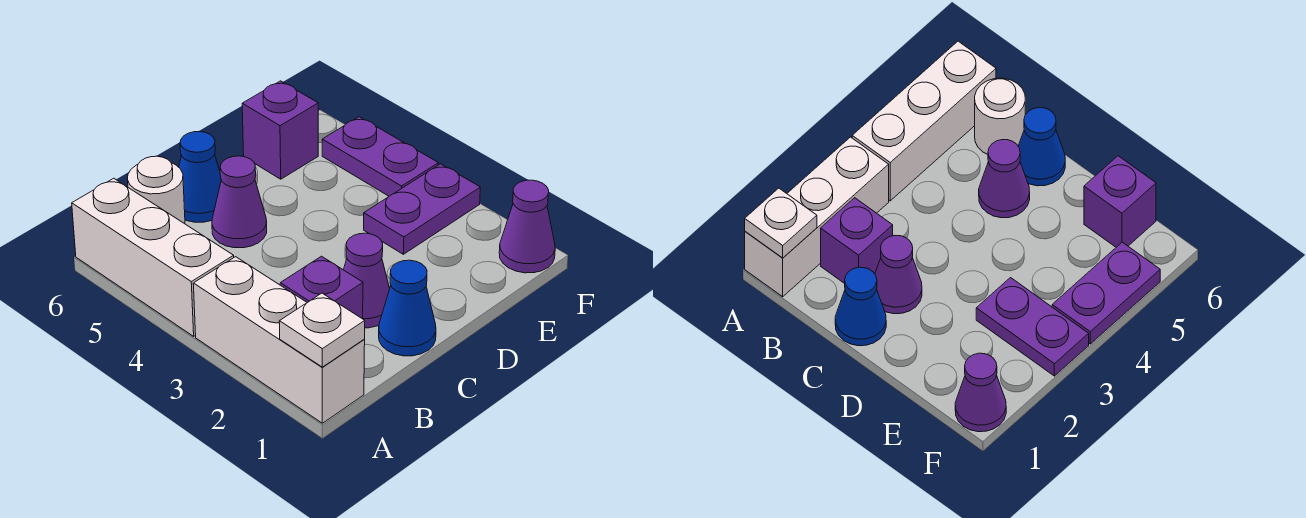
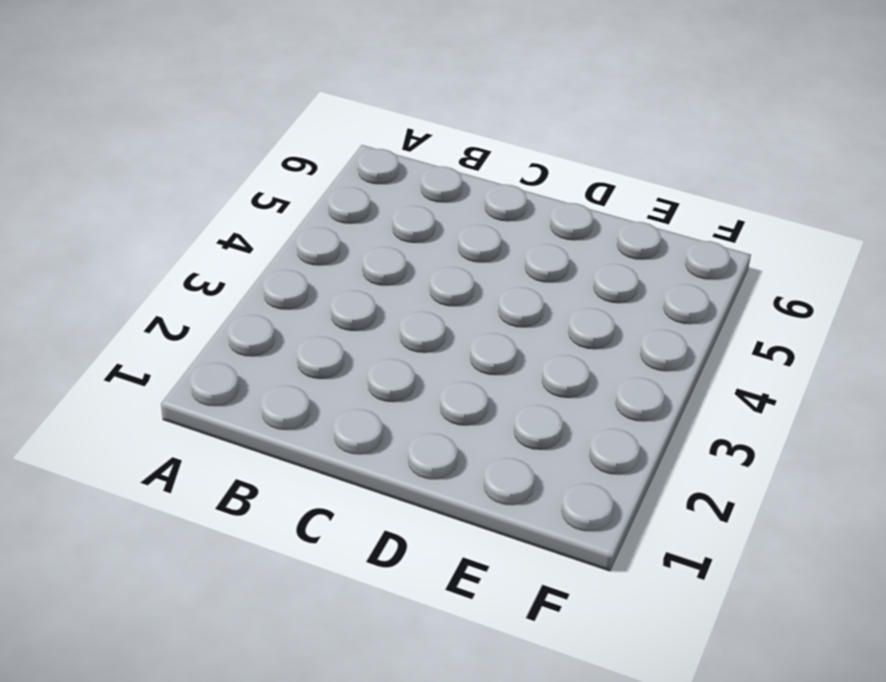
none -> white 1x3 brick [193,257,365,423]
none -> white 1x3 brick [72,178,234,336]
none -> purple 1x1 brick [280,256,363,319]

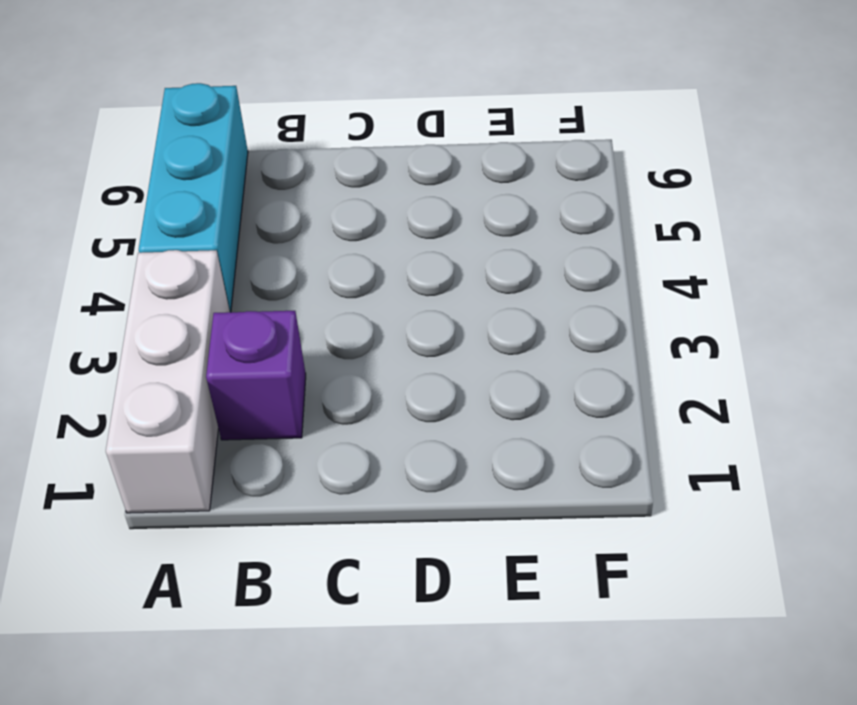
cyan 1x3 brick [139,83,248,312] -> white 1x3 brick [72,178,234,336]
none -> white 1x1 round brick [128,156,185,224]
none -> blue 1x1 cone [379,260,436,356]
none -> purple 1x1 cone [344,233,390,328]

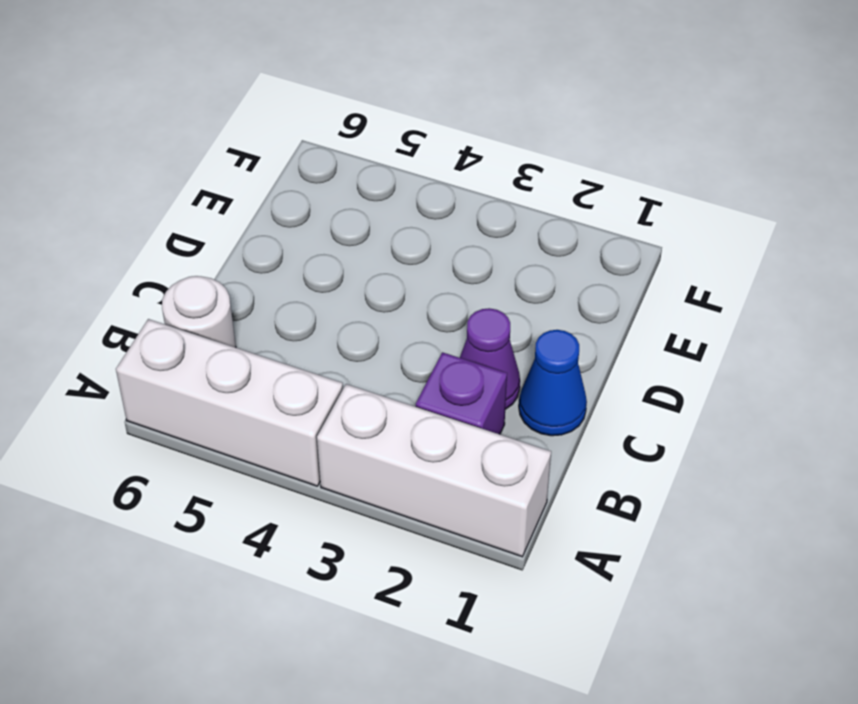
none -> purple 1x1 cone [212,156,267,248]
none -> blue 1x1 cone [179,132,221,222]
none -> purple 1x2 plate [364,164,480,254]

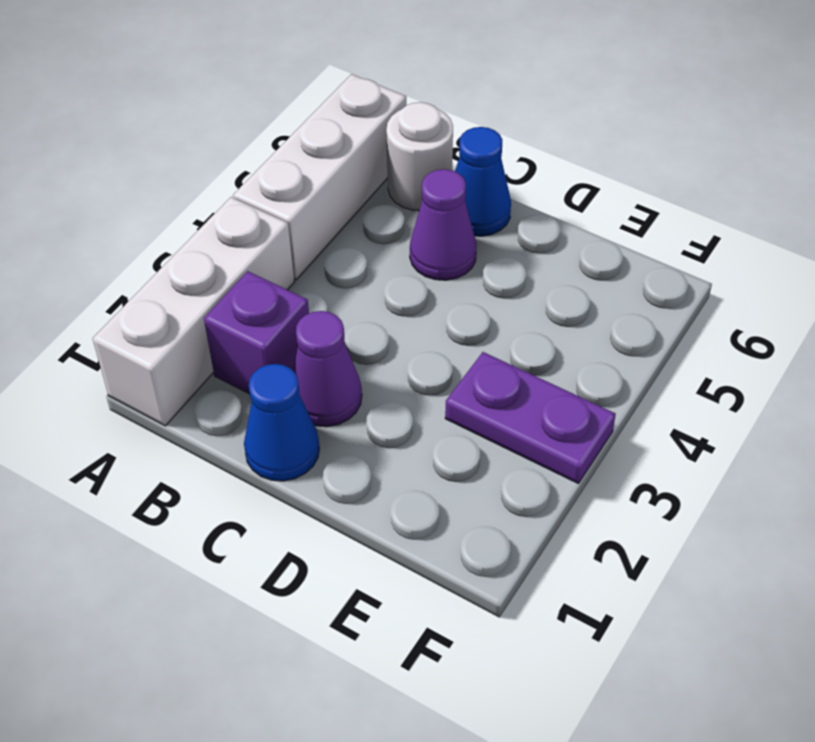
none -> purple 1x1 brick [242,81,318,179]
none -> purple 1x1 cone [499,180,555,273]
none -> purple 1x2 plate [322,117,438,196]

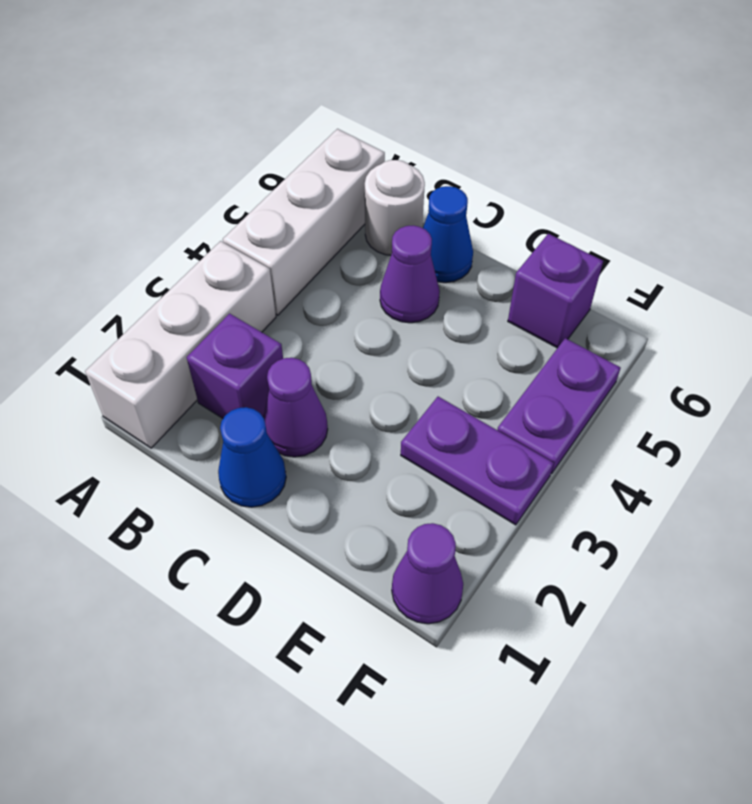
none -> white 1x1 plate [279,293,365,367]

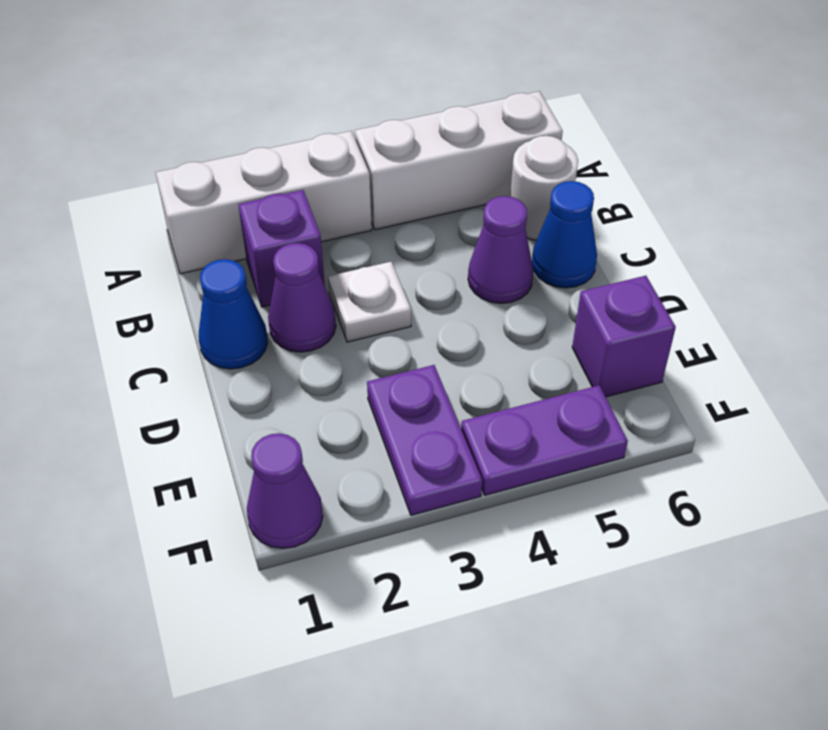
white 1x1 plate [328,262,411,342] -> white 1x1 plate moved to [279,293,365,367]

